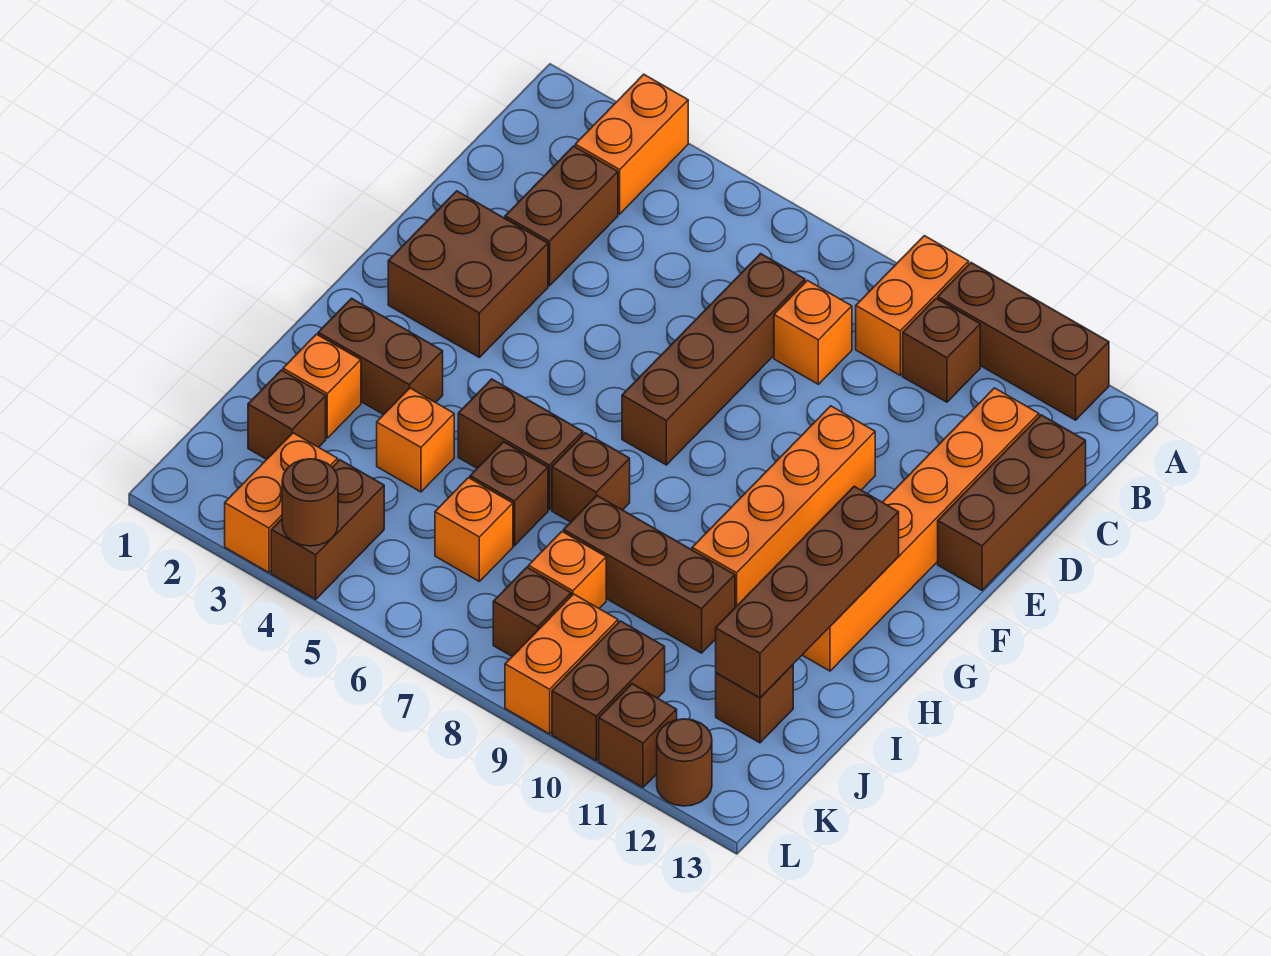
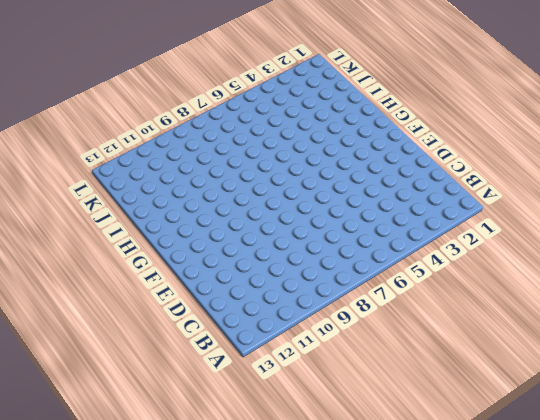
none -> orange 1x2 brick [575,74,688,214]
none -> orange 1x2 brick [856,236,969,375]
none -> brown 1x3 brick [938,263,1109,420]
none -> brown 1x1 brick [903,299,980,402]

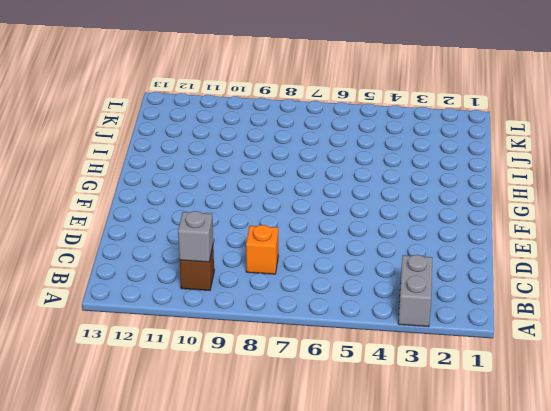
grey 1x2 brick [398,255,432,327] -> orange 1x2 brick [575,74,688,214]
grey 1x1 brick [178,211,213,262] -> none
none -> orange 1x2 brick [856,236,969,375]
none -> brown 1x3 brick [938,263,1109,420]
none -> brown 1x2 brick [505,146,618,286]
none -> brown 1x4 brick [622,254,805,465]

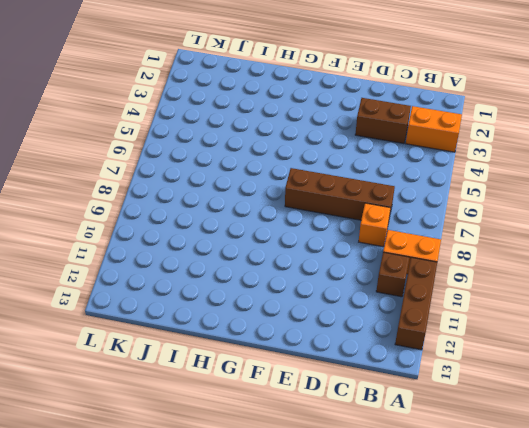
none -> orange 1x6 brick [803,388,1039,671]
none -> brown 1x3 brick [938,415,1086,590]
none -> brown 2x2 brick [388,191,548,357]
none -> orange 1x4 brick [692,406,875,607]

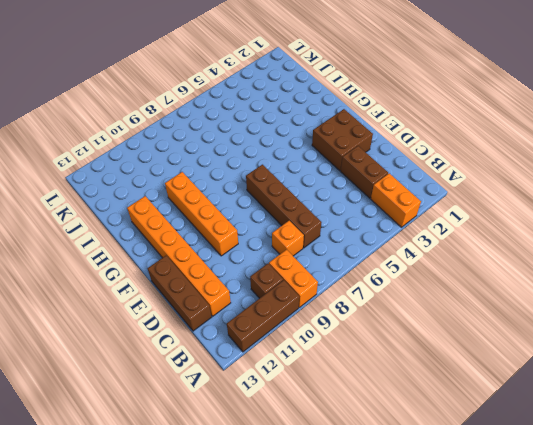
none -> brown 1x2 brick [318,298,443,415]
none -> brown 1x2 brick [458,379,583,510]
none -> brown 1x1 brick [552,433,630,522]
none -> orange 1x1 brick [283,334,361,438]

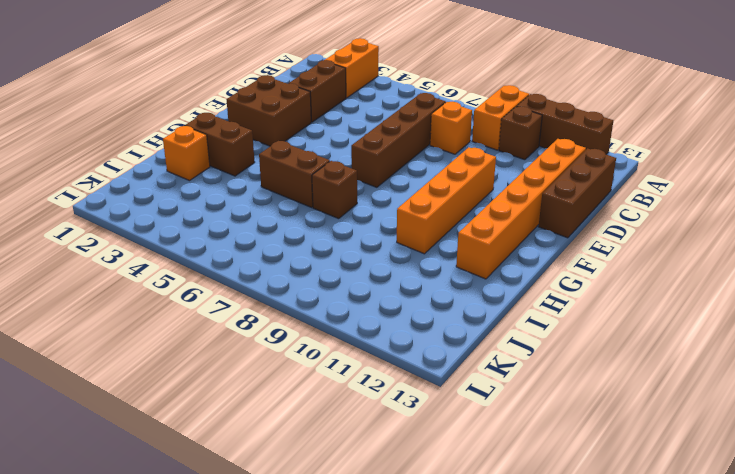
none -> orange 1x1 brick [377,388,454,492]
none -> brown 1x1 brick [470,442,548,546]
none -> brown 1x3 brick [564,496,735,653]
none -> brown 1x1 brick [248,370,326,459]

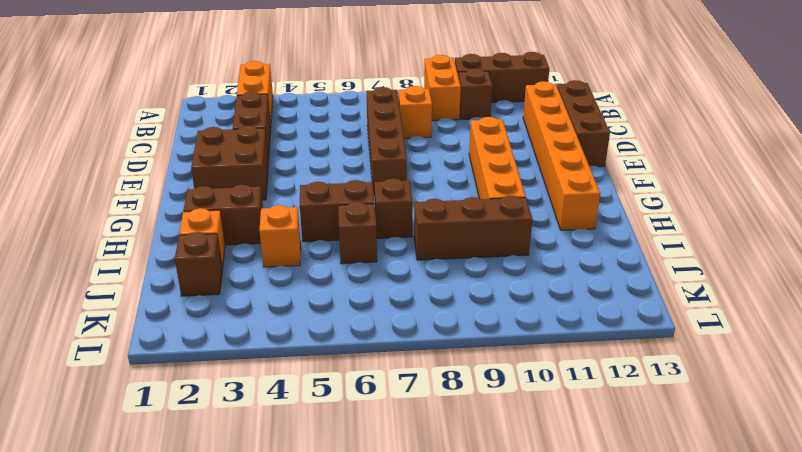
none -> orange 1x1 brick [435,478,513,581]
none -> orange 1x1 brick [528,532,606,608]
none -> brown 1x1 brick [716,665,793,743]
none -> orange 1x2 brick [225,433,338,572]

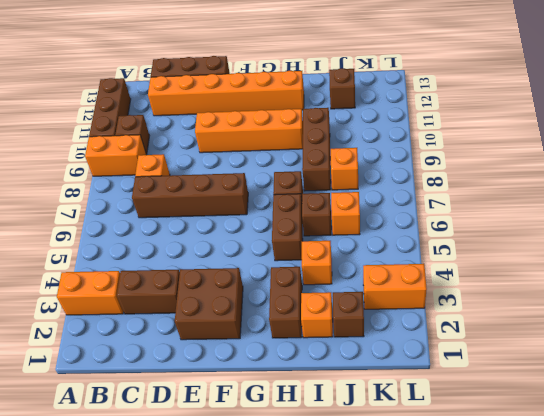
none -> brown 1x2 brick [271,460,384,599]
none -> brown 1x1 brick [493,567,571,656]
none -> orange 1x2 brick [505,594,618,734]
none -> brown 1x2 brick [552,621,665,761]

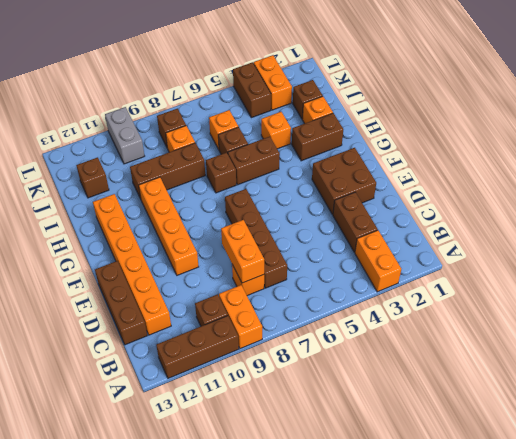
orange 1x2 brick [221,220,264,283] -> orange 1x2 brick moved to [505,594,618,734]
grey 1x2 brick [105,107,144,164] -> brown 1x2 brick [552,621,665,761]
none -> brown 1x1 brick [599,684,677,787]
none -> brown 1x1 round brick [657,719,712,806]
none -> brown 1x4 brick [716,486,899,698]
none -> brown 1x1 round brick [282,459,338,546]

